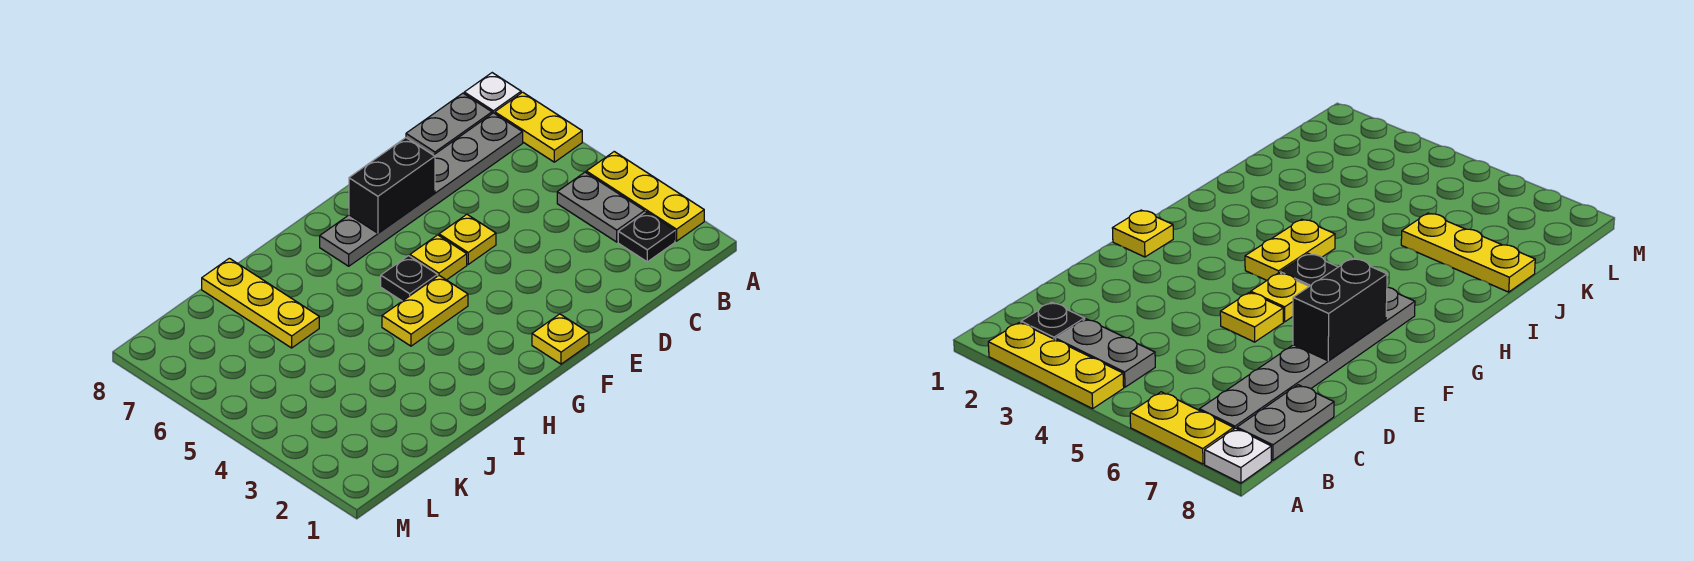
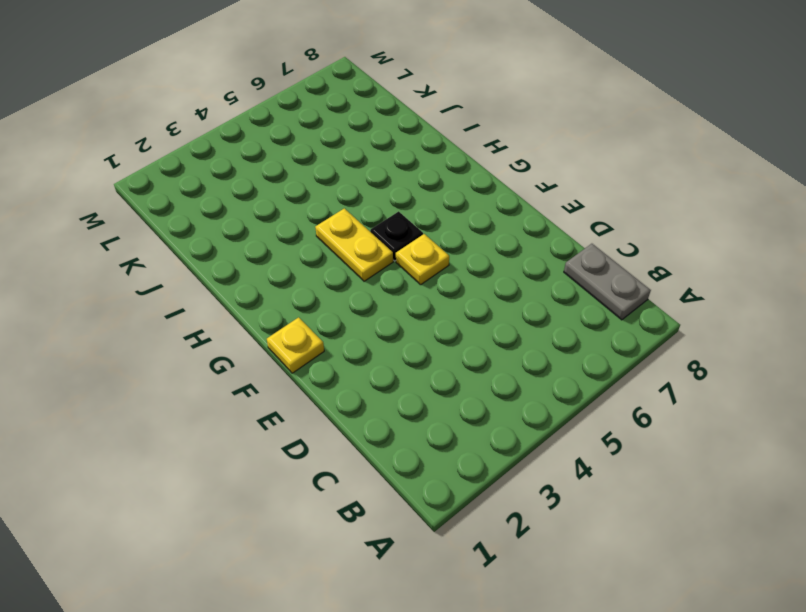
none -> yellow 1x3 plate [586,152,704,241]
none -> yellow 1x2 plate [495,92,582,162]
none -> white 1x1 plate [464,73,521,113]

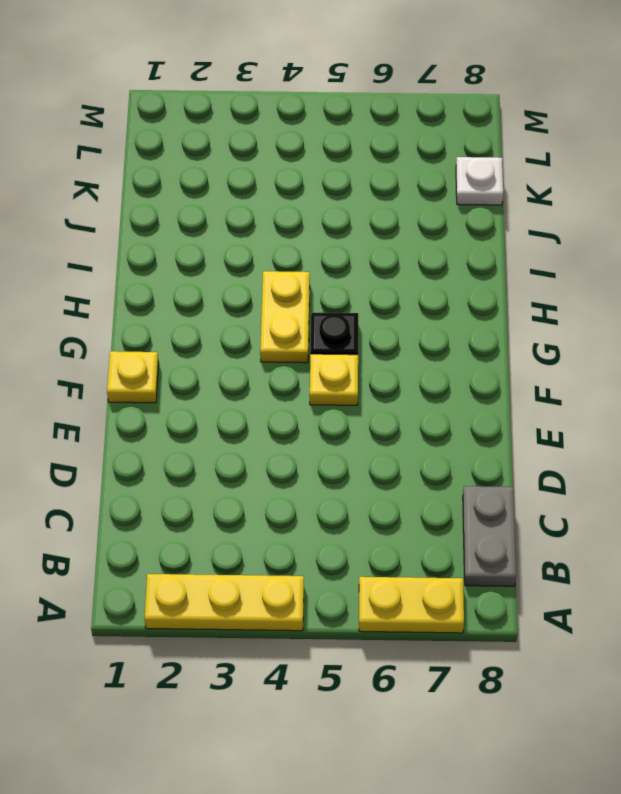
white 1x1 plate [456,157,503,205] -> white 1x1 plate moved to [464,73,521,113]
none -> black 1x1 plate [618,212,675,262]
none -> grey 1x2 plate [557,172,645,242]
none -> grey 1x6 plate [320,113,523,266]

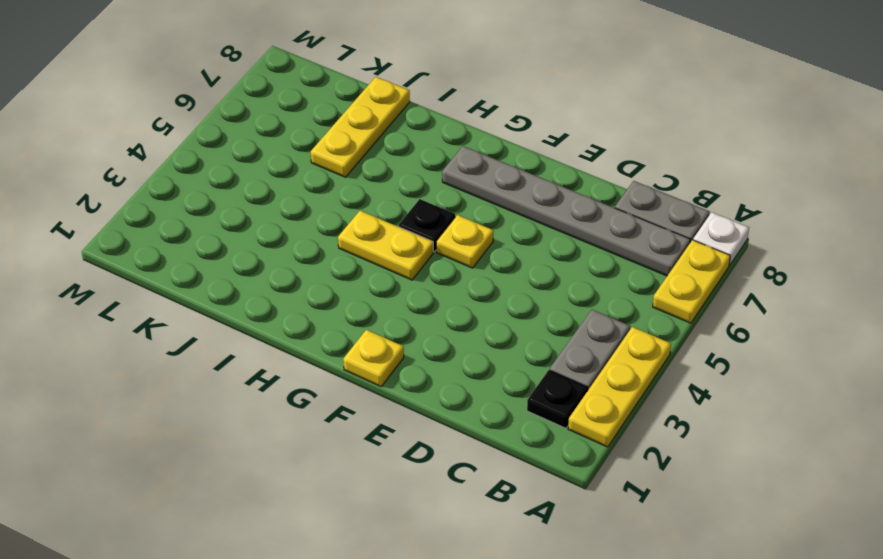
none -> yellow 1x1 plate [439,215,496,264]
none -> black 1x2 brick [349,138,435,233]

